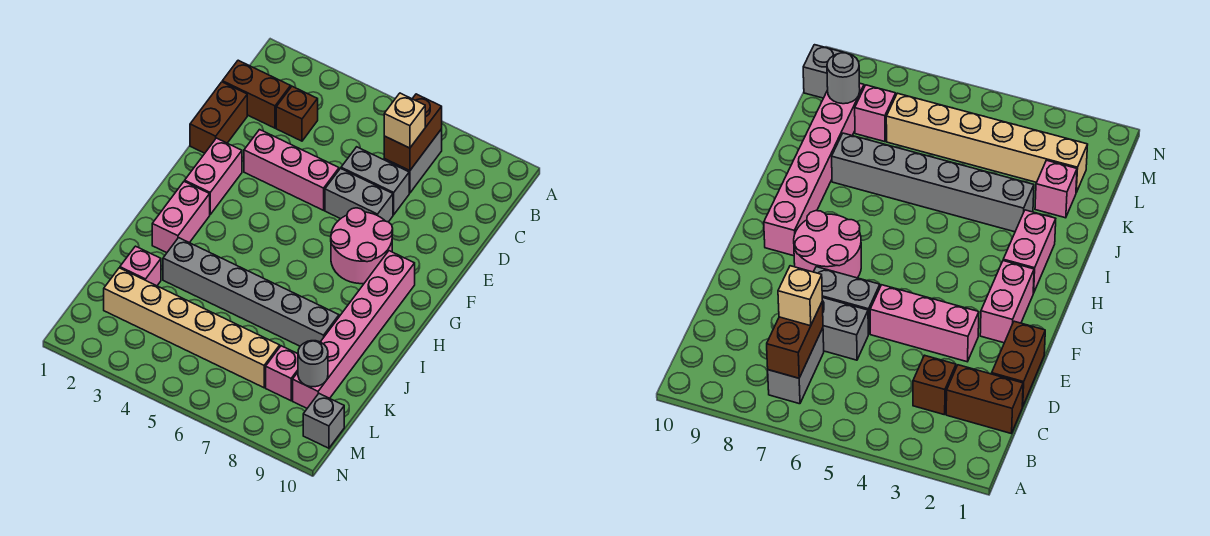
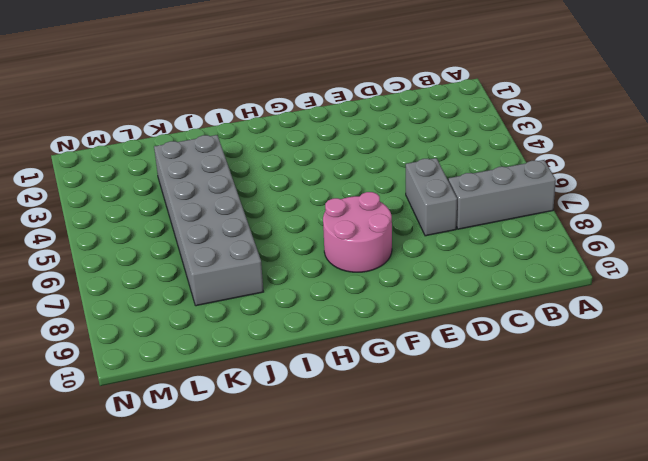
grey 1x3 brick [448,160,556,229] -> grey 1x2 brick [384,129,442,193]
grey 2x6 brick [154,135,264,306] -> grey 1x6 brick [163,238,339,346]
none -> brown 1x2 brick [222,60,291,128]
none -> brown 1x1 brick [276,86,318,141]
none -> brown 1x2 brick [190,82,247,153]

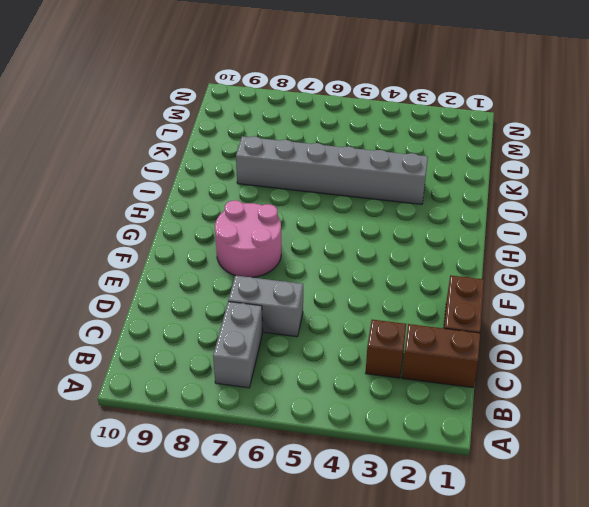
none -> pink 1x3 brick [244,130,339,210]
none -> grey 1x2 brick [325,169,393,222]
none -> pink 1x2 brick [185,138,242,214]

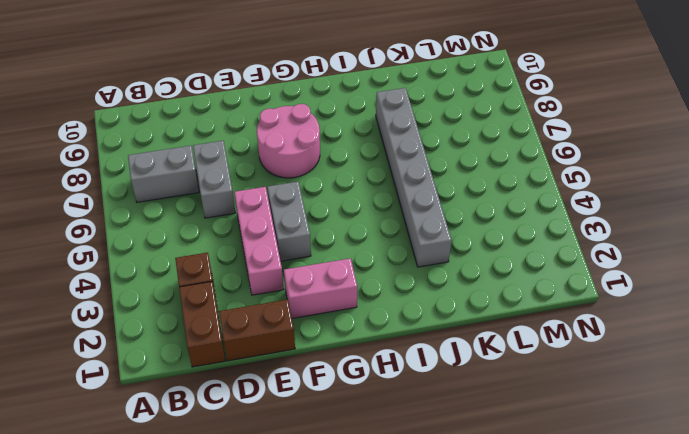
grey 1x2 brick [267,182,311,261] -> grey 1x2 brick moved to [325,169,393,222]
none -> pink 1x6 brick [293,251,415,408]
none -> pink 1x2 brick [152,181,210,253]
none -> pink 1x1 brick [120,246,161,286]

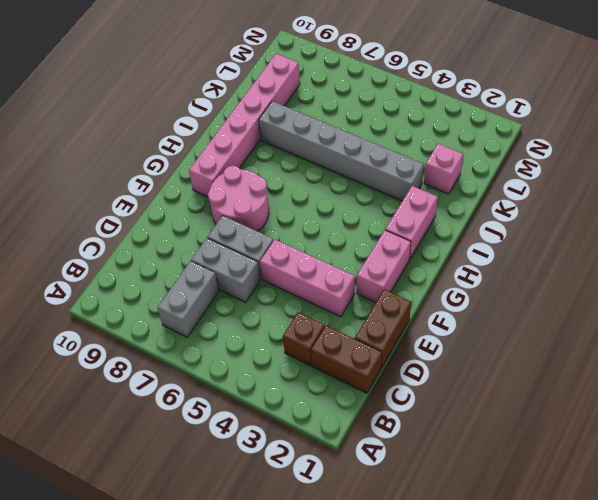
none -> tan 1x6 brick [104,268,280,388]
none -> pink 1x1 brick [266,346,298,401]
none -> grey 1x1 brick [303,394,344,448]

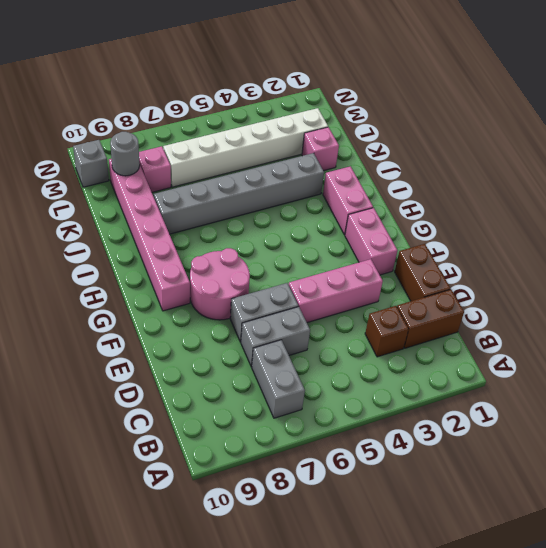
white 1x6 brick [163,108,328,187] -> tan 1x6 brick [104,268,280,388]
none -> brown 1x2 brick [384,94,442,171]
none -> tan 1x1 brick [384,93,425,148]

